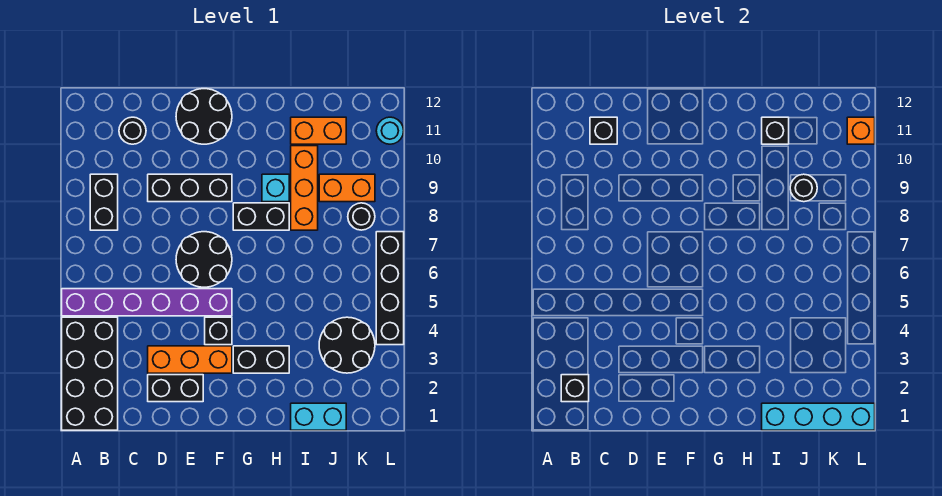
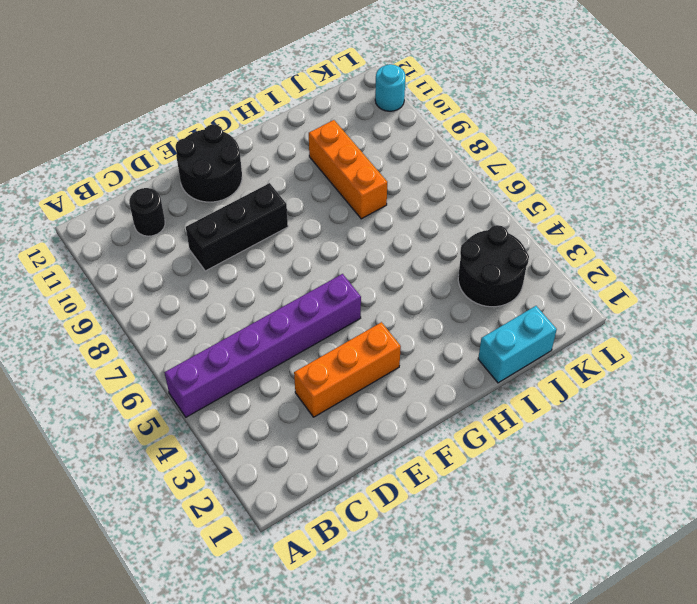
none -> black 2x4 brick [62,317,118,430]
none -> black 1x2 brick [90,174,118,230]
none -> black 1x2 brick [148,375,203,402]

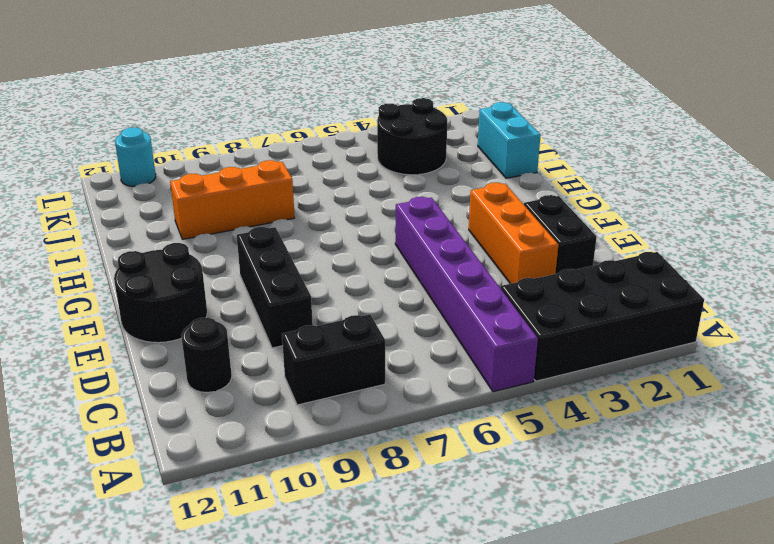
none -> black 2x2 round brick [176,232,232,287]
none -> black 1x1 brick [205,317,232,345]
none -> black 1x2 brick [233,346,289,373]

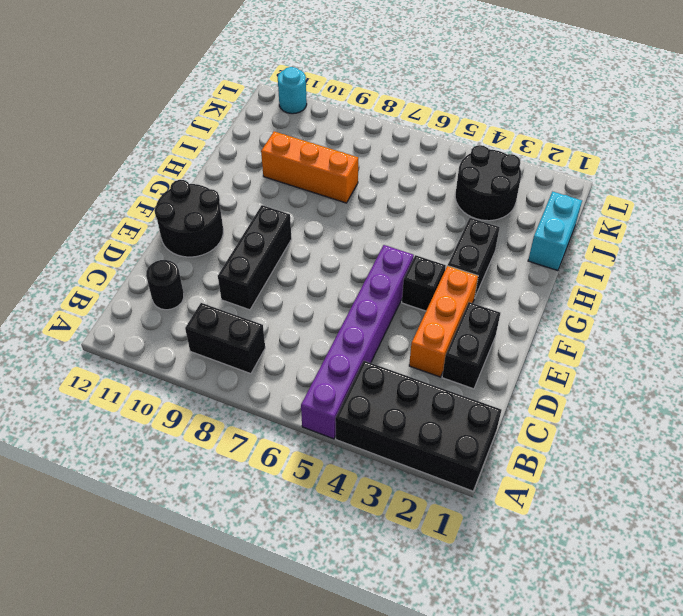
none -> black 2x2 round brick [176,232,232,287]
none -> black 1x2 brick [233,203,289,230]
none -> cyan 1x1 brick [262,174,289,202]

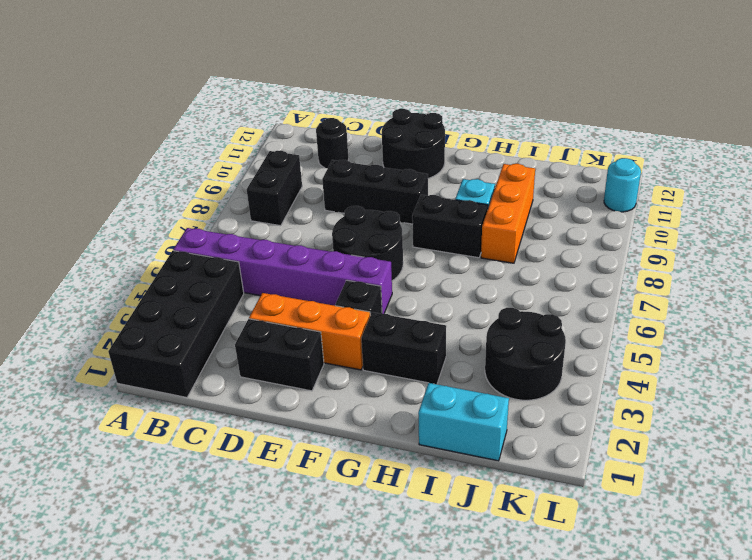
none -> orange 1x2 brick [291,117,346,144]
none -> orange 1x2 brick [319,174,375,202]
none -> black 1x1 round brick [348,203,375,230]

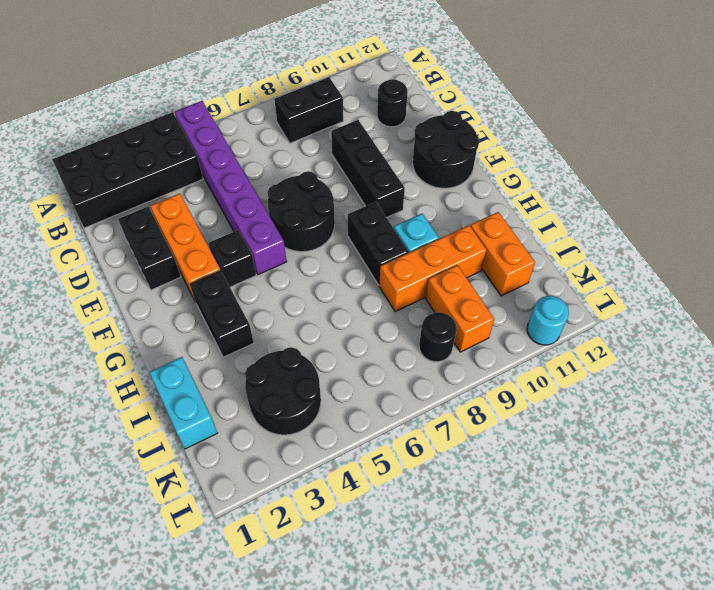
none -> black 1x4 brick [376,232,404,345]
none -> black 1x1 brick [561,375,589,402]
none -> black 1x1 brick [590,117,617,144]

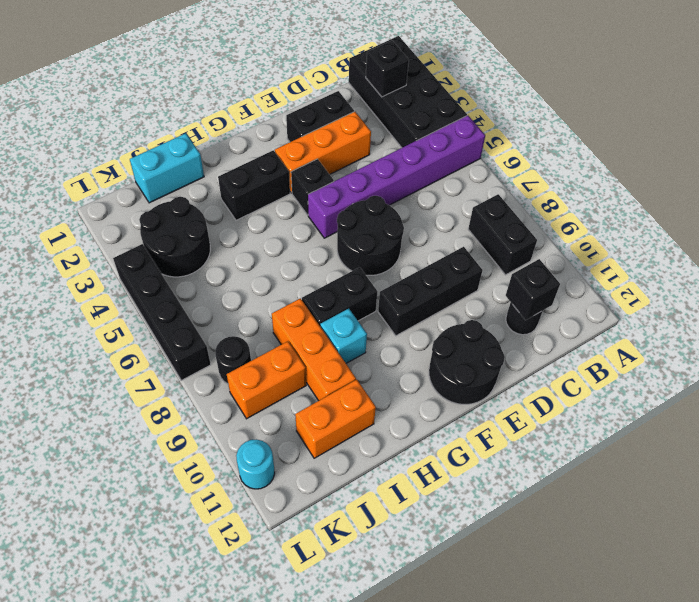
none -> cyan 1x4 brick [762,403,875,430]
none -> black 1x1 brick [762,117,789,144]
none -> black 1x1 round brick [790,174,817,202]

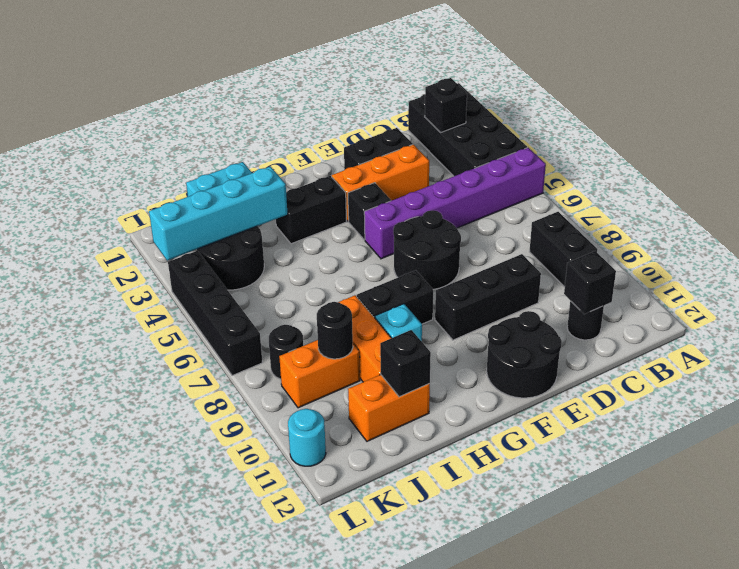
cyan 1x4 brick [149,166,288,261] -> cyan 1x4 brick moved to [762,403,875,430]
none -> orange 1x1 brick [847,117,875,144]

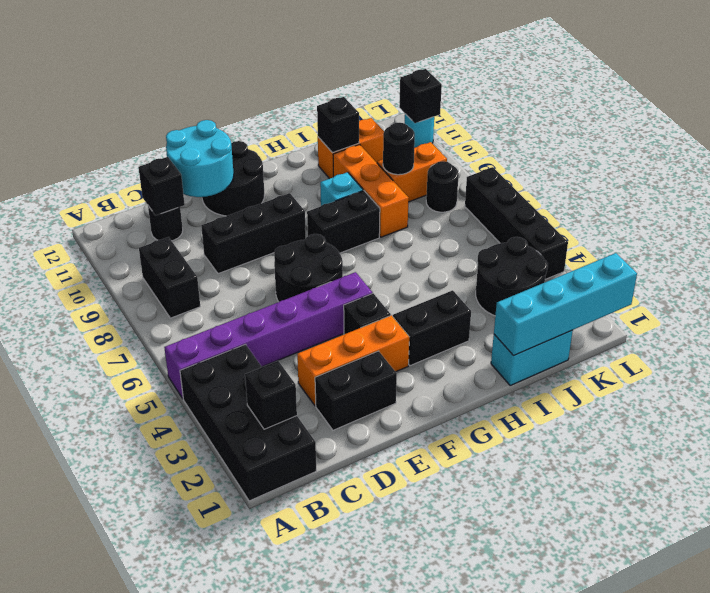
cyan 2x2 round brick [166,120,234,197] -> none
black 1x1 brick [399,69,442,123] -> orange 1x1 brick [847,117,875,144]

